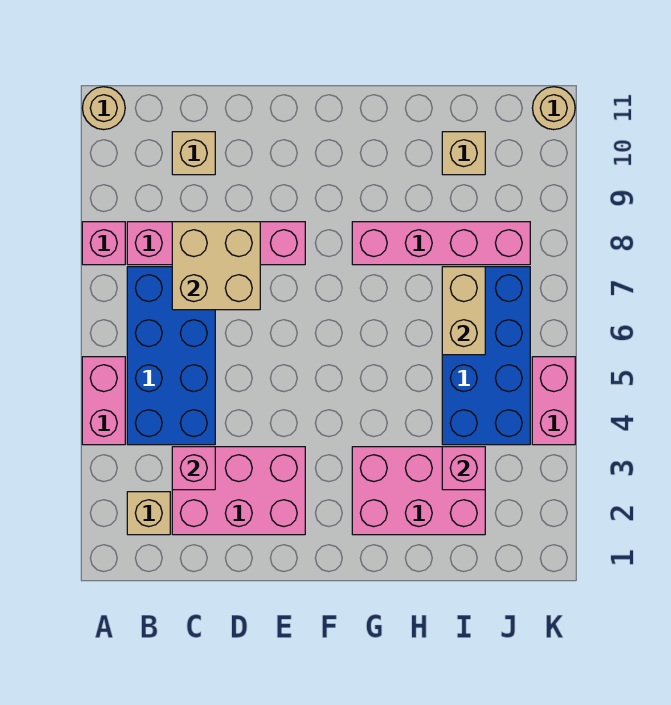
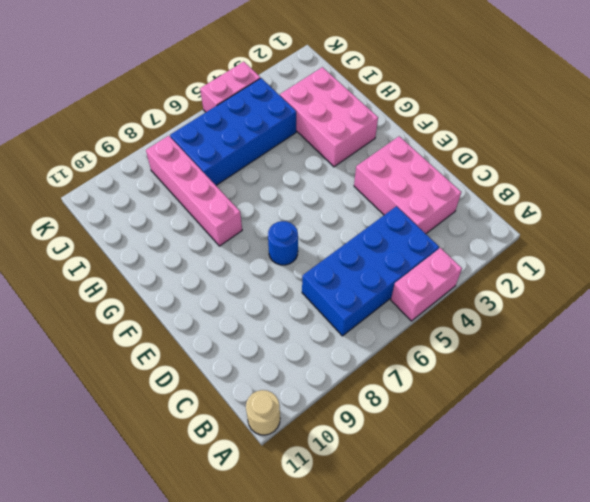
blue 1x1 round brick [268,221,298,265] -> none
none -> pink 1x1 brick [82,222,125,265]
none -> tan 1x1 brick [127,492,170,535]
none -> pink 1x4 brick [127,222,305,265]

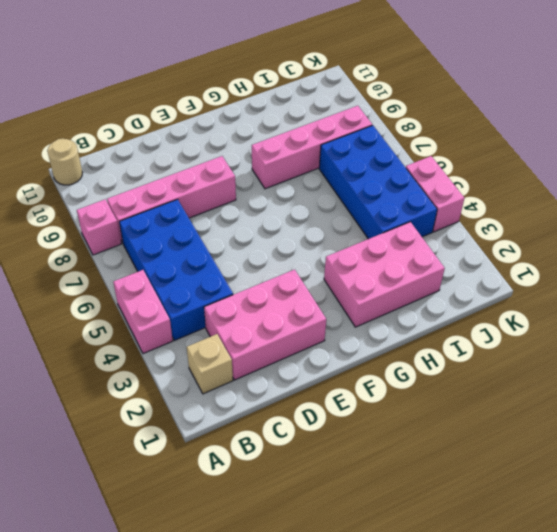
none -> tan 1x1 brick [172,132,215,175]
none -> tan 1x1 brick [442,132,485,175]
none -> tan 1x1 round brick [532,87,575,130]

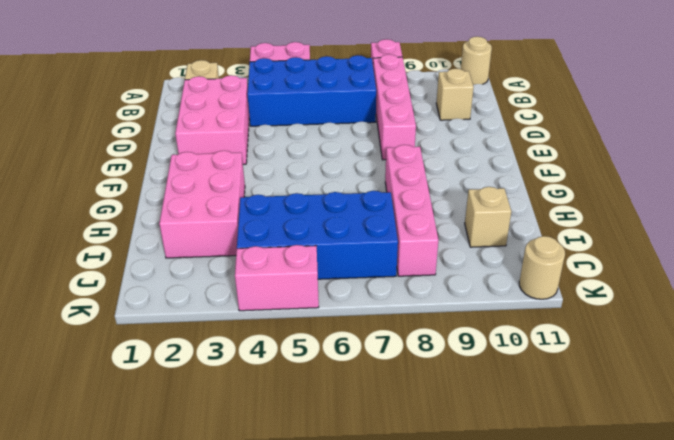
none -> pink 1x1 brick [172,447,215,490]
none -> tan 2x2 brick [172,222,260,310]
none -> pink 1x1 brick [442,447,485,490]

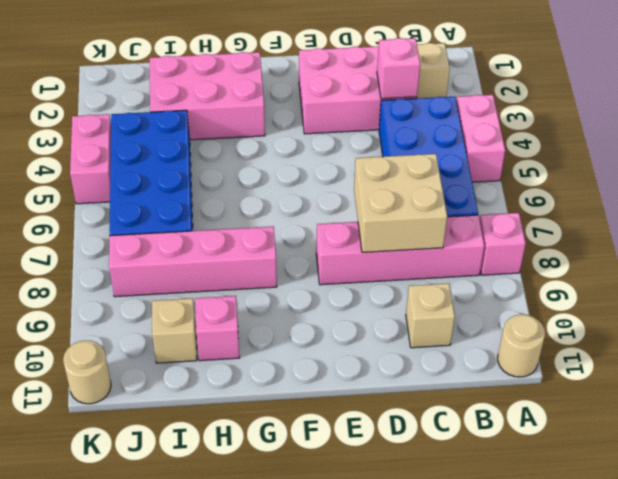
pink 1x1 brick [195,296,240,361] -> pink 1x1 brick moved to [442,447,485,490]
none -> tan 1x2 brick [442,267,485,355]

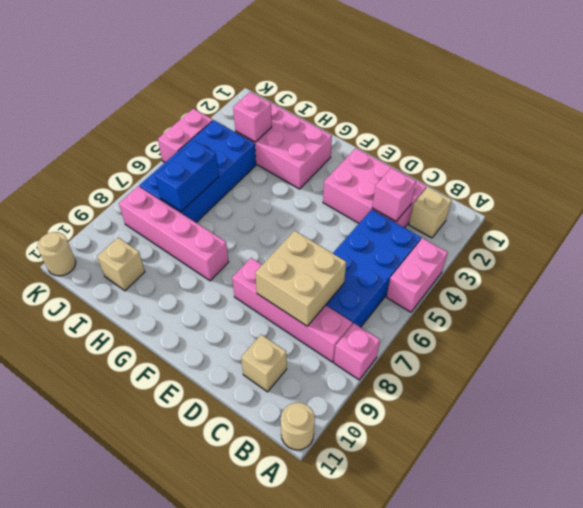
blue 1x2 brick [155,141,219,212] -> tan 1x2 brick [442,267,485,355]

